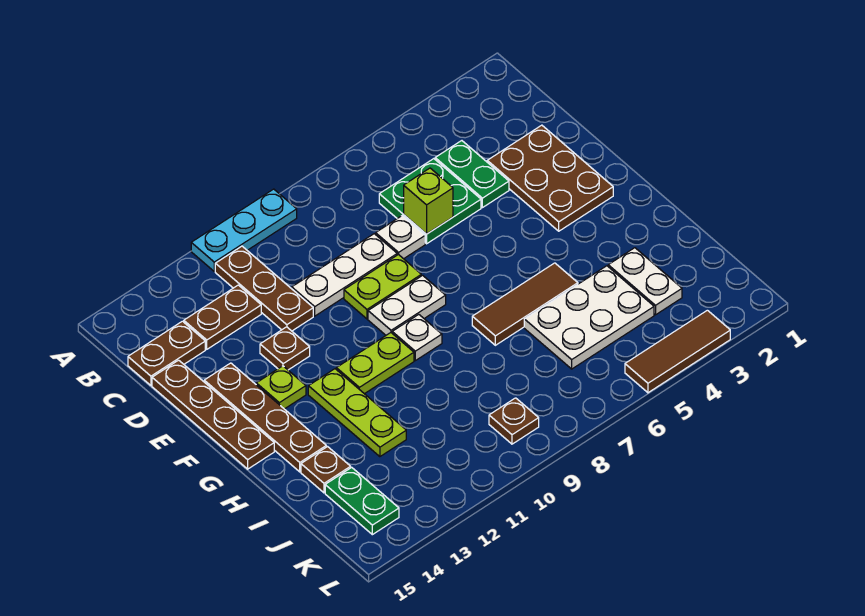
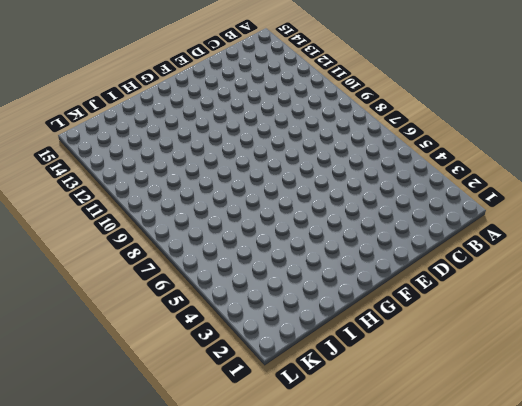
none -> cyan 1x3 plate [191,189,297,271]
none -> brown 1x3 plate [215,246,313,331]
none -> green 1x2 plate [435,141,509,208]

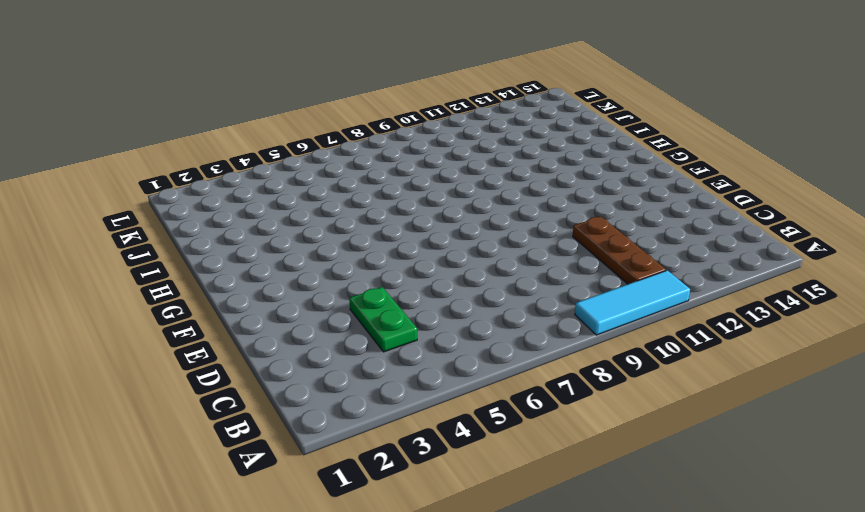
cyan 1x3 tile [575,270,690,335] -> cyan 1x3 plate [191,189,297,271]
none -> green 2x2 plate [379,159,481,244]
none -> brown 1x2 plate [184,285,261,349]
none -> brown 1x2 plate [128,321,205,385]

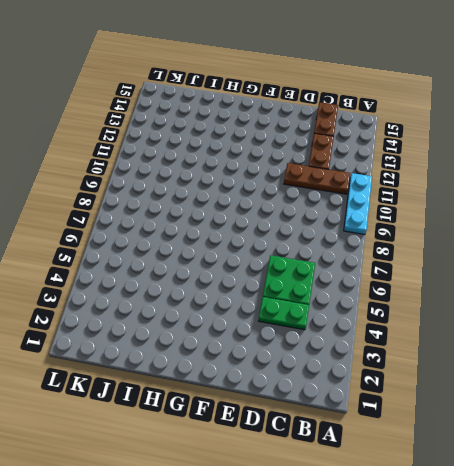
none -> brown 2x3 plate [487,125,613,231]
none -> white 1x1 plate [376,216,425,259]
none -> white 1x3 plate [292,234,397,316]

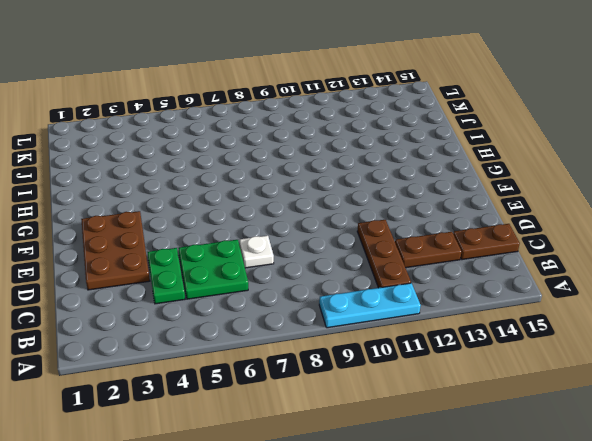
none -> white 1x3 plate [292,234,397,316]
none -> brown 1x4 plate [152,360,274,469]
none -> lime 1x2 plate [344,254,421,319]

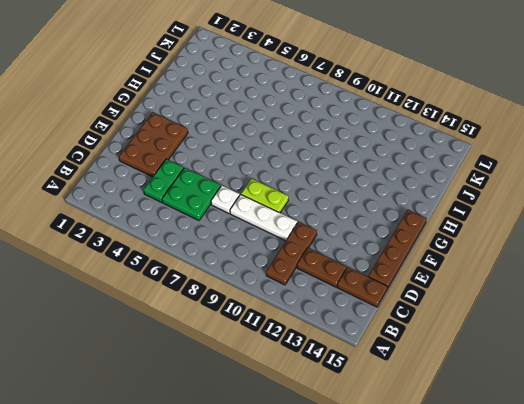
none -> cyan 1x3 plate [191,189,297,271]
none -> brown 1x1 plate [260,327,310,370]
none -> brown 1x4 plate [204,363,326,472]

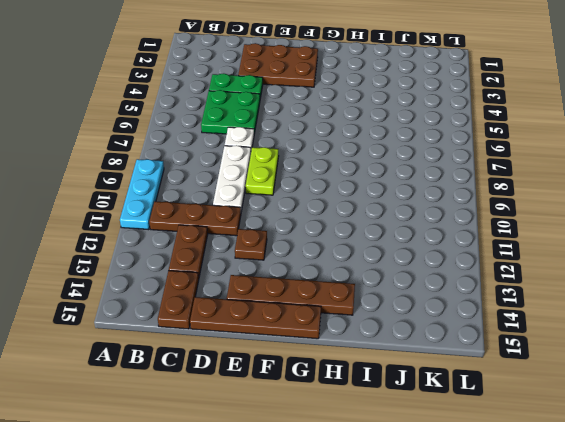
none -> white 1x2 plate [368,275,446,335]
none -> lime 1x1 plate [256,366,306,409]
none -> white 1x1 plate [392,315,442,361]

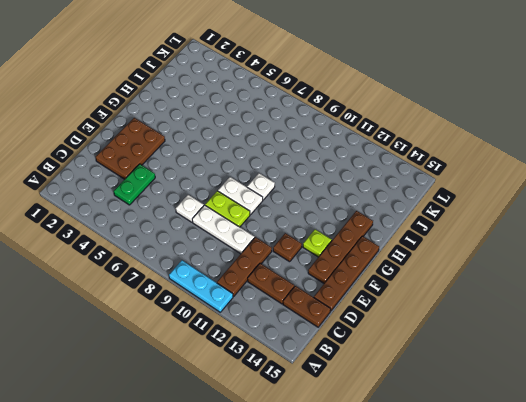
none -> green 2x2 plate [379,159,481,244]
none -> lime 1x2 plate [336,333,414,394]
none -> lime 1x3 plate [308,369,406,457]

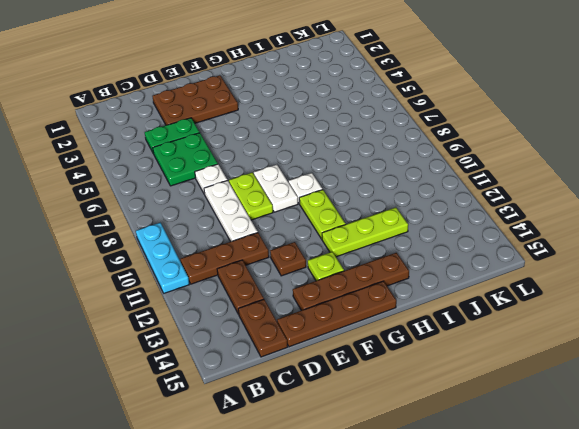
none -> brown 1x3 tile [472,263,578,345]
none -> white 1x2 plate [608,248,682,315]
none -> white 2x3 plate [524,266,654,369]

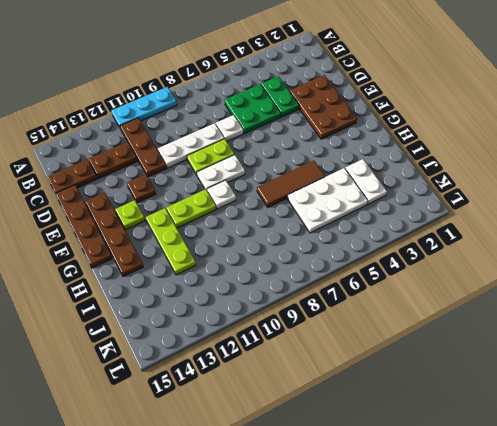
none -> brown 1x1 plate [301,447,351,493]
none -> green 1x2 plate [325,467,399,535]
none -> brown 1x1 plate [489,398,539,444]

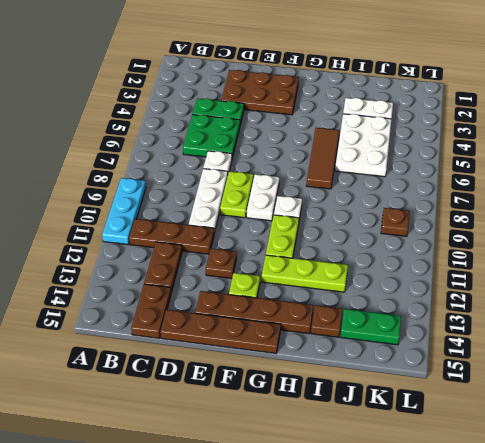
none -> brown 1x3 tile [625,310,730,393]
none -> lime 1x1 brick [404,168,453,234]

